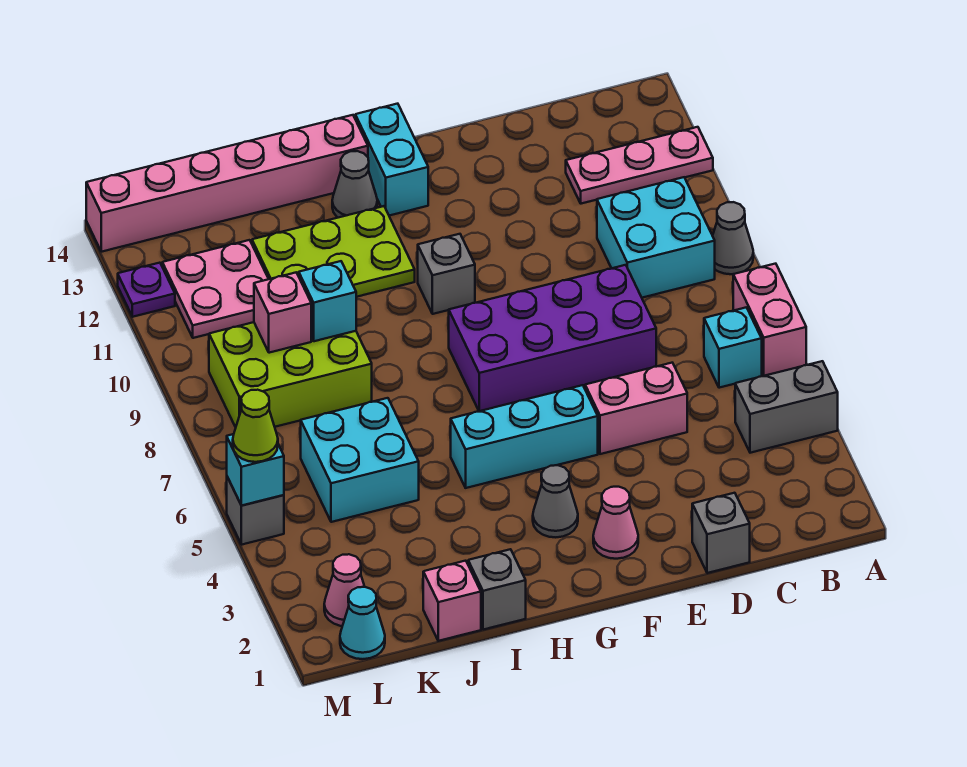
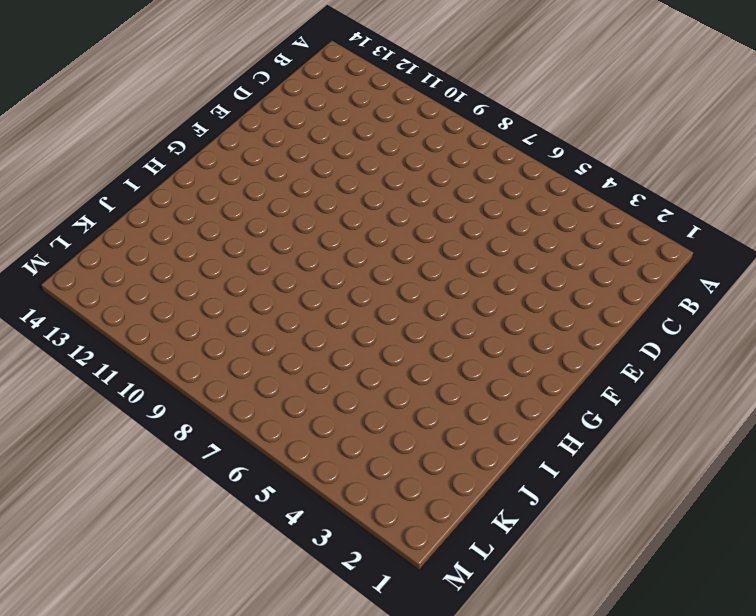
none -> grey 1x2 brick [735,361,838,453]
none -> pink 1x2 brick [733,264,806,376]
none -> grey 1x1 cone [712,202,753,274]
none -> pink 1x3 plate [566,127,713,204]

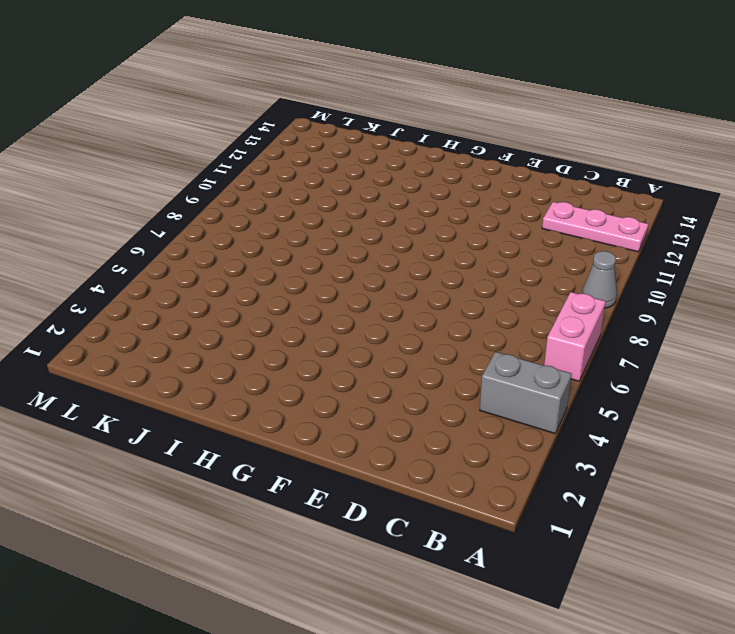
none -> cyan 1x1 brick [704,307,762,388]
none -> cyan 2x2 brick [597,177,715,298]
none -> grey 1x1 brick [692,493,750,573]
none -> pink 1x2 brick [585,363,687,454]

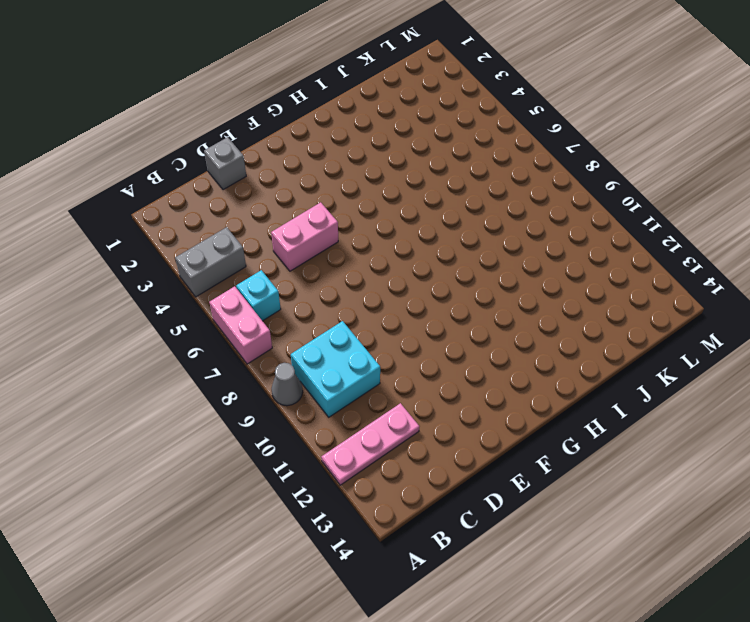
none -> purple 2x4 brick [449,265,656,411]
none -> pink 1x1 cone [593,487,638,559]
none -> cyan 1x3 brick [451,385,598,488]
none -> grey 1x1 cone [533,465,578,537]

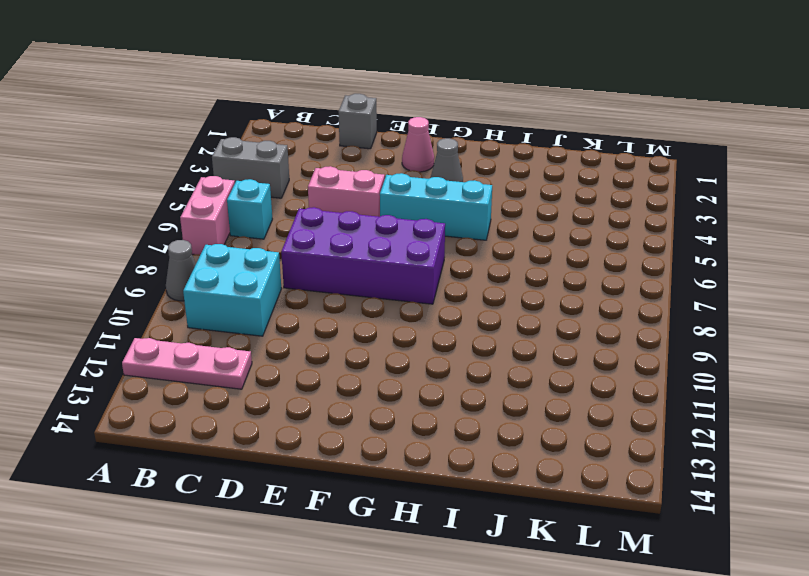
none -> grey 1x1 brick [418,234,475,314]
none -> cyan 1x2 brick [355,104,428,216]
none -> lime 2x3 plate [252,206,415,297]
none -> grey 1x1 cone [332,151,377,218]

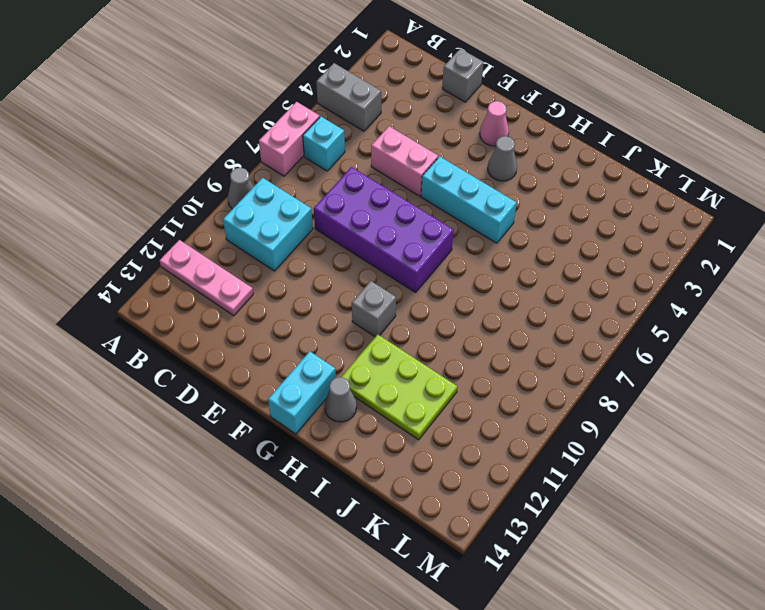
none -> pink 1x6 brick [86,115,368,252]
none -> grey 1x1 brick [468,549,526,630]
none -> pink 1x1 brick [423,561,481,641]
none -> cyan 2x2 brick [301,398,419,522]

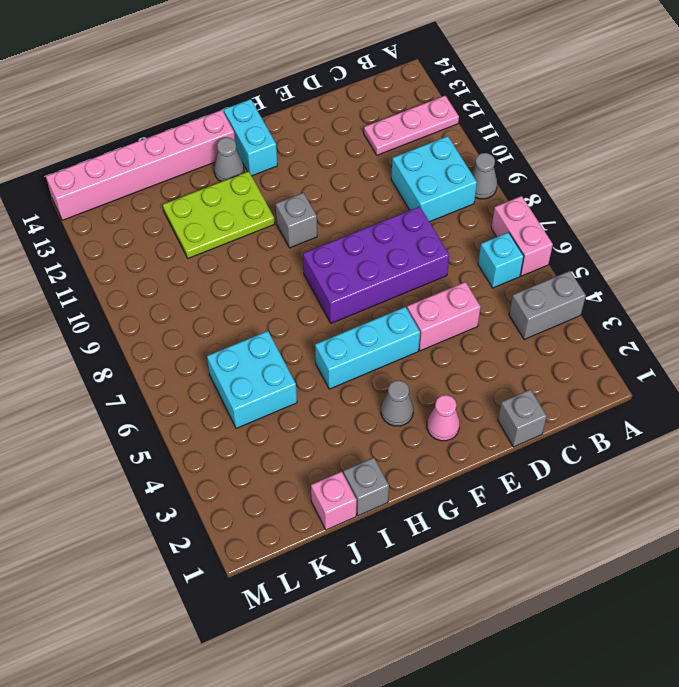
none -> lime 2x3 brick [209,322,372,427]
none -> pink 2x2 plate [162,240,268,338]
none -> cyan 1x1 cone [340,587,385,659]
none -> pink 1x1 cone [324,554,365,626]

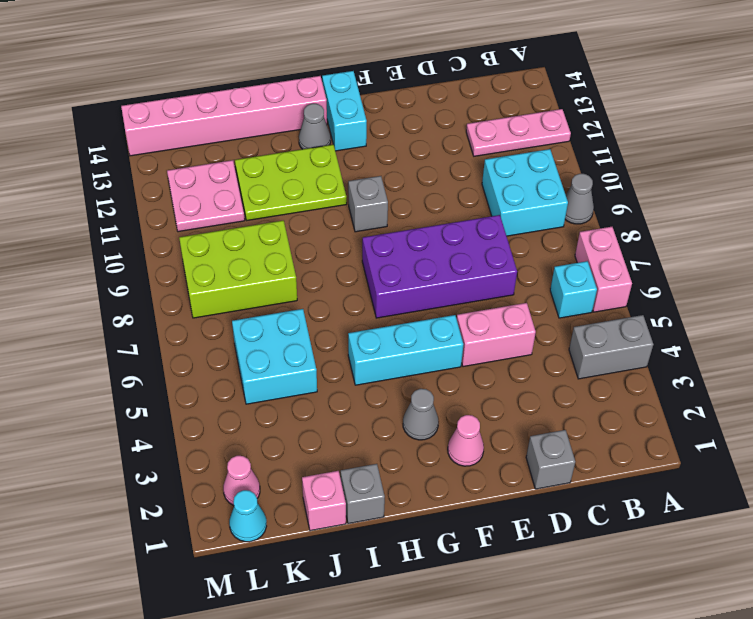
none -> grey 1x1 brick [227,477,284,545]
none -> purple 1x1 plate [118,263,175,317]
none -> cyan 1x1 brick [299,261,356,341]
none -> pink 1x1 brick [254,273,311,353]

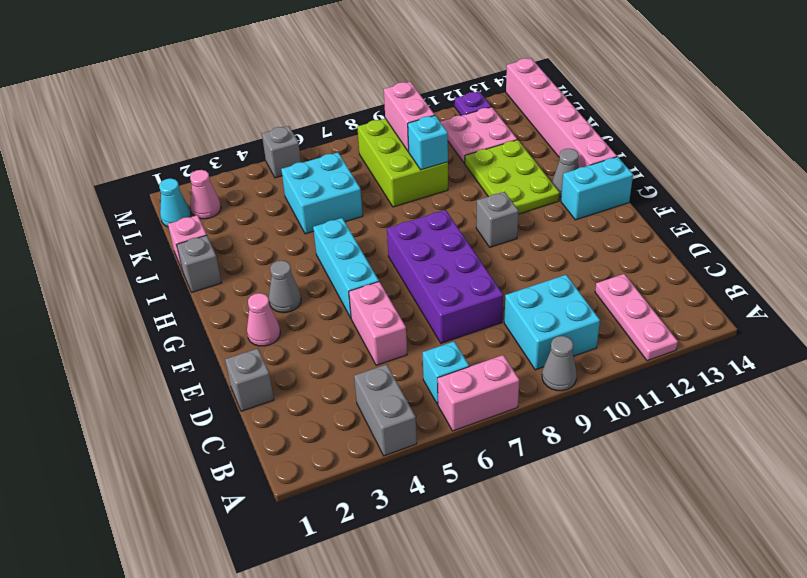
pink 1x2 brick [384,82,435,152] -> pink 1x1 brick [254,273,311,353]
none -> cyan 1x1 brick [227,434,284,506]
none -> lime 1x1 cone [233,390,278,462]

